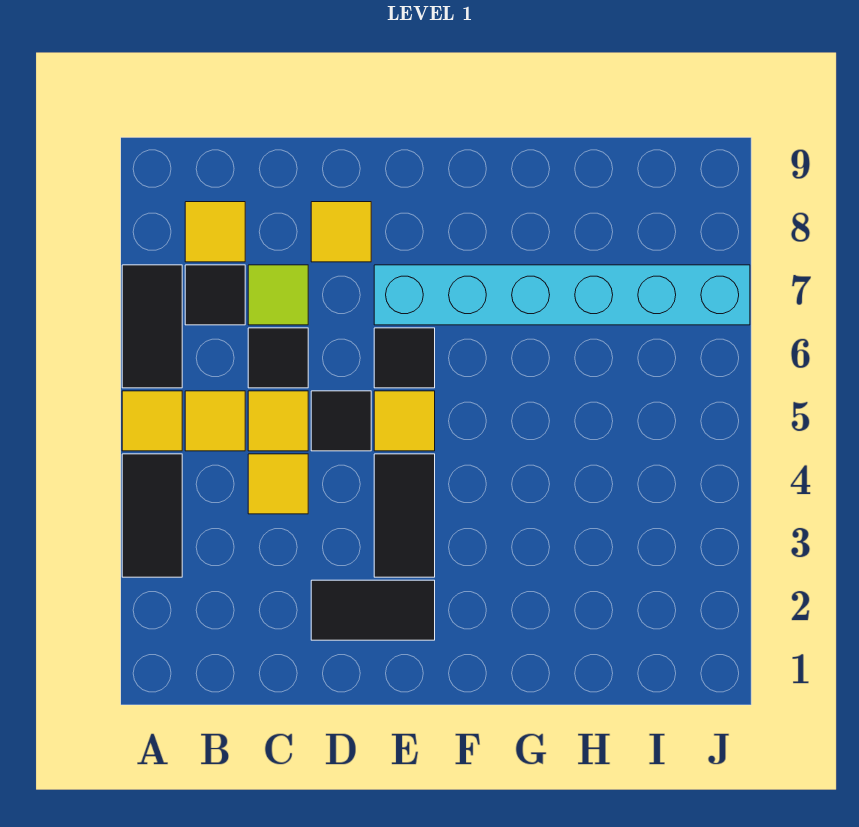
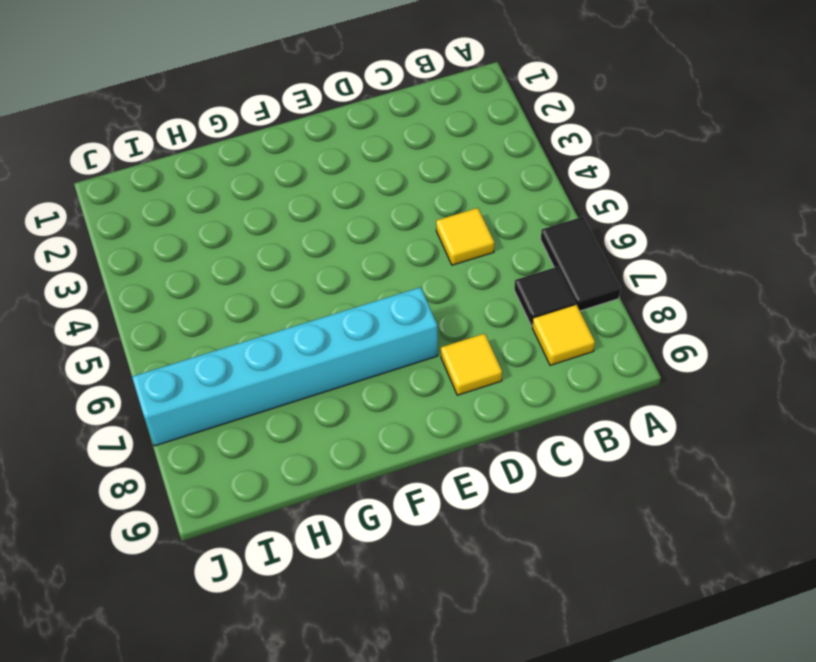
none -> black 1x2 tile [122,454,182,577]
none -> yellow 1x1 tile [122,391,182,451]
none -> yellow 1x1 tile [185,391,245,451]

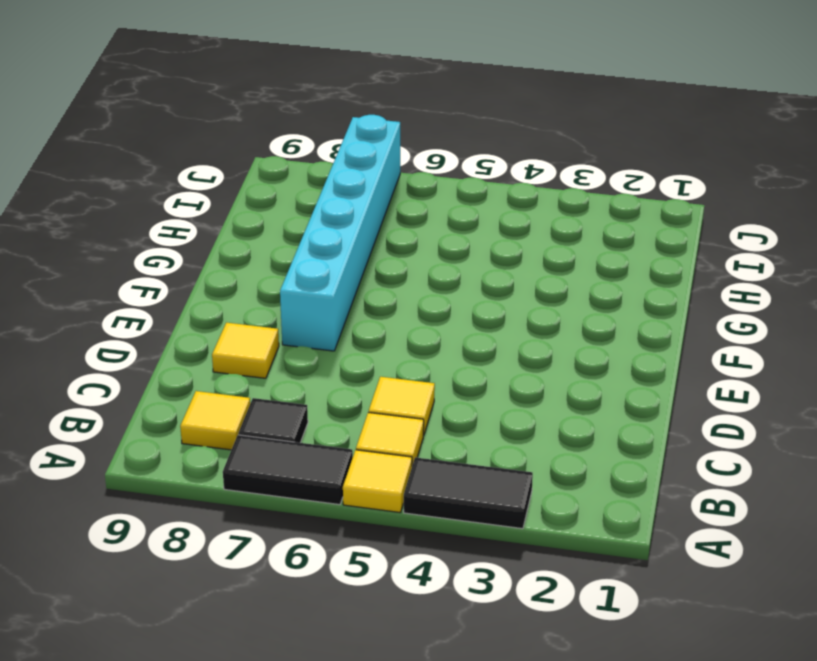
none -> yellow 1x1 tile [248,454,308,514]
none -> black 1x1 tile [248,328,308,388]
none -> lime 1x1 tile [248,265,308,325]

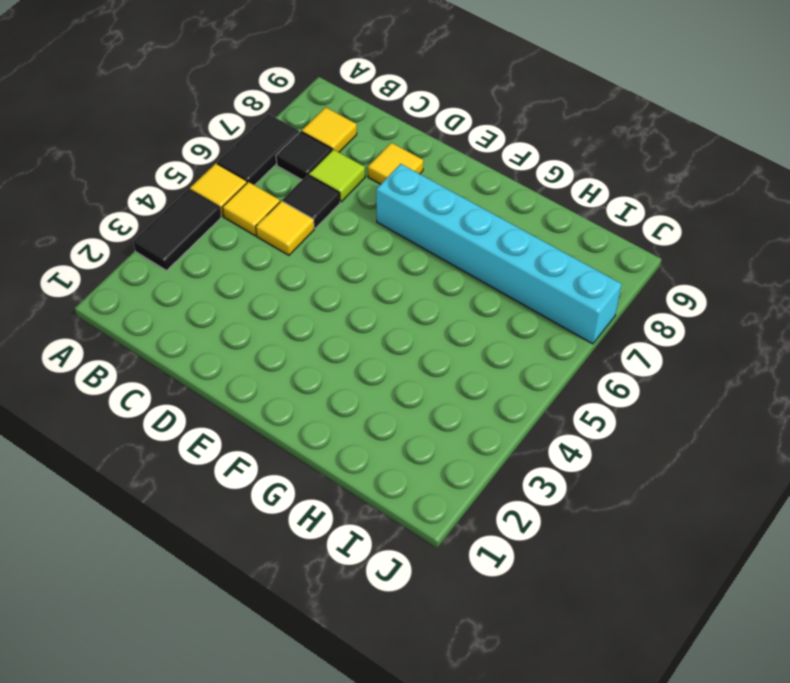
none -> yellow 1x1 tile [248,454,308,514]
none -> black 1x2 tile [311,580,435,640]
none -> black 1x1 tile [311,391,371,451]

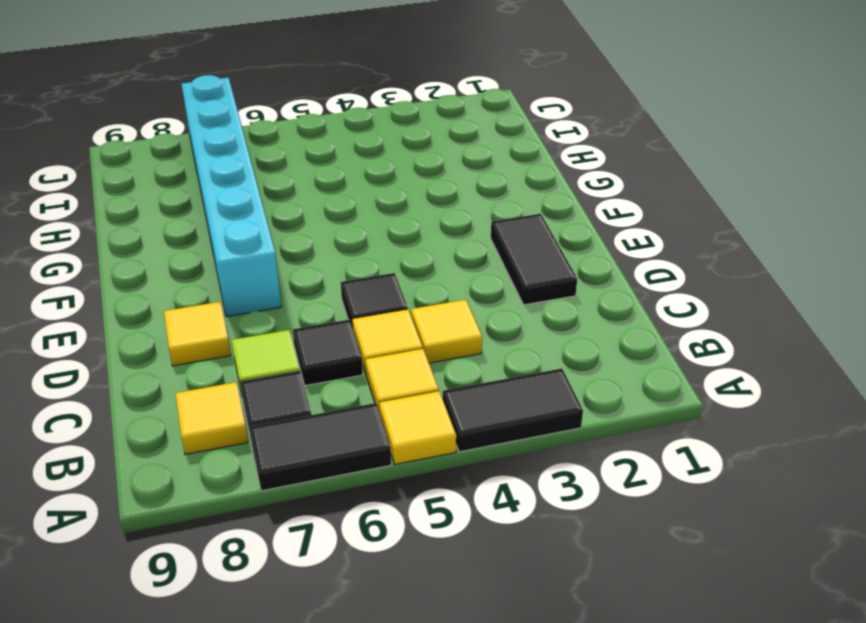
none -> black 1x2 tile [374,454,435,577]
none -> yellow 1x1 tile [374,391,435,451]
none -> black 1x1 tile [374,328,435,388]

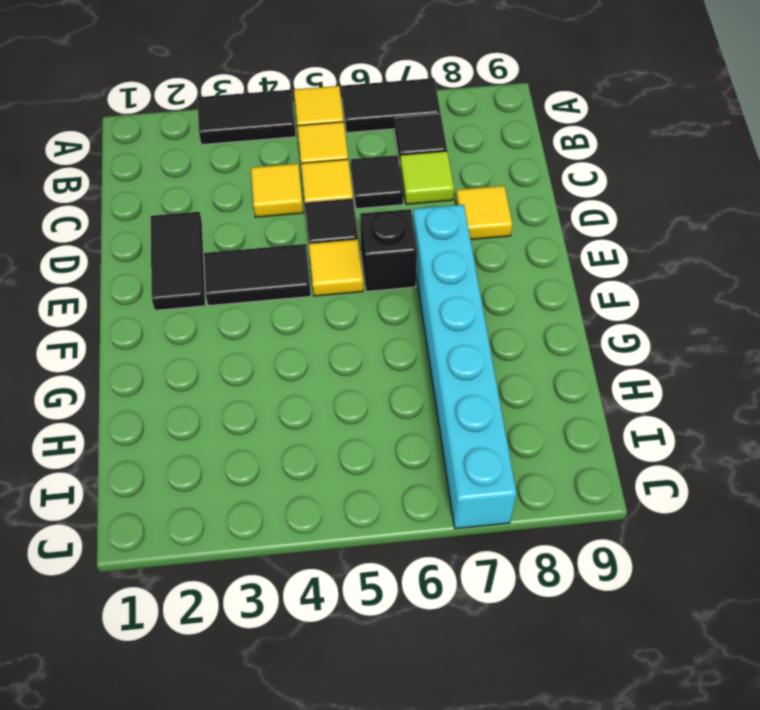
black 1x1 brick [360,209,417,291] -> black 1x1 tile [374,328,435,388]
none -> yellow 1x1 tile [185,202,245,262]

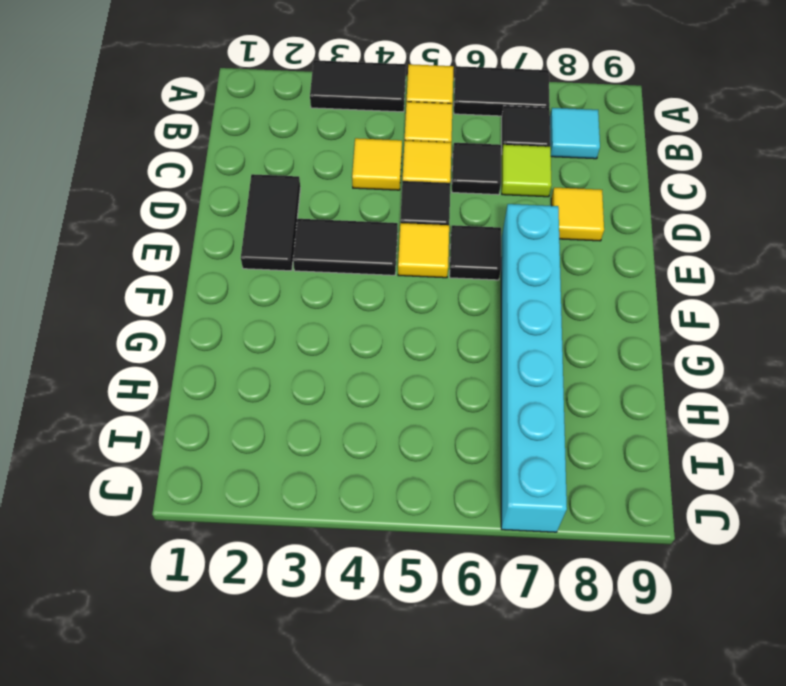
cyan 1x1 tile [550,108,600,159] -> yellow 1x1 tile [185,202,245,262]

